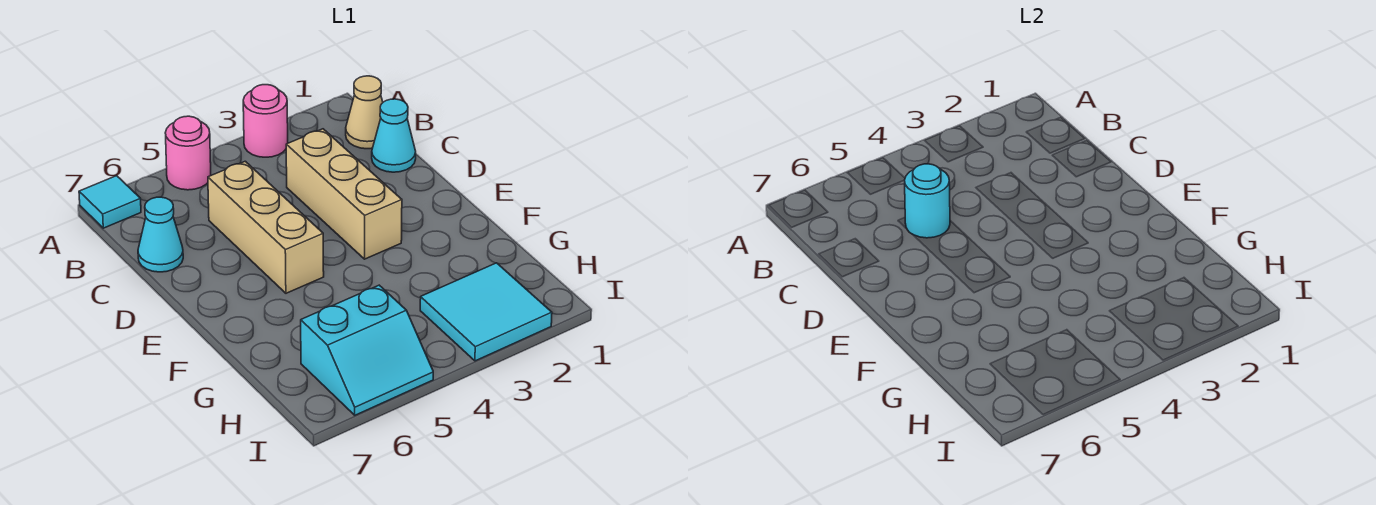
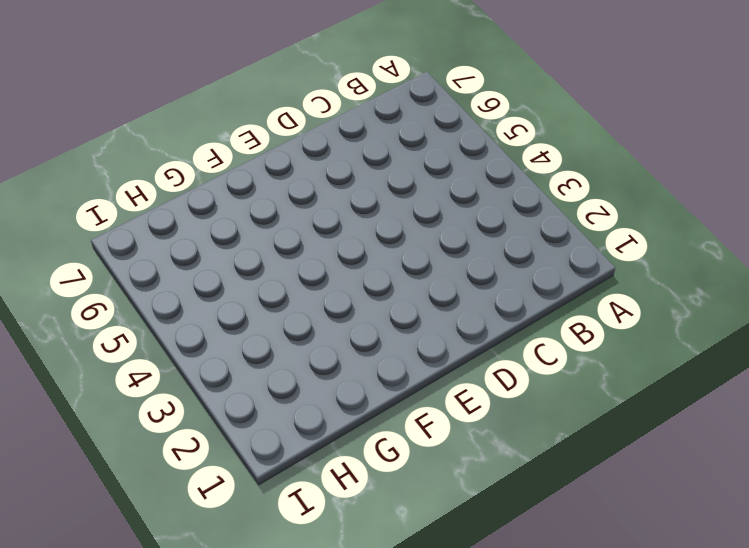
none -> pink 1x1 round brick [243,85,288,157]
none -> pink 1x1 round brick [165,116,211,190]

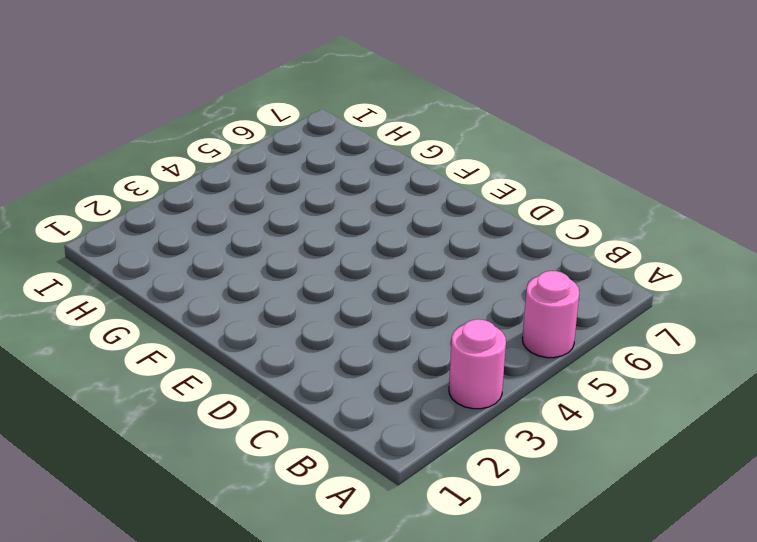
none -> cyan 1x1 tile [79,176,141,228]
none -> tan 1x1 cone [346,76,383,149]

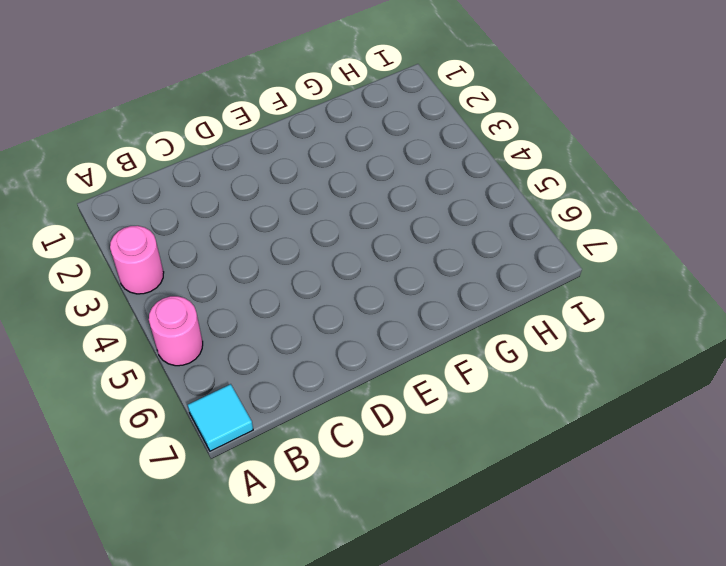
none -> tan 1x1 cone [346,76,383,149]
none -> cyan 1x1 cone [372,99,416,172]

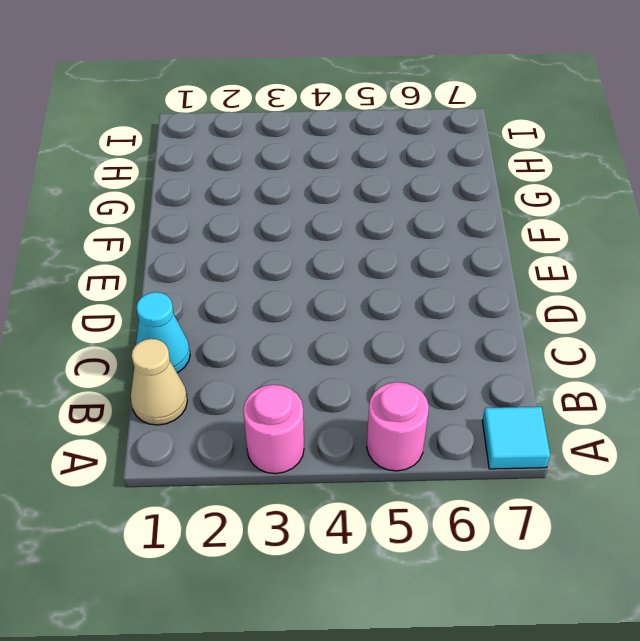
none -> tan 1x3 brick [286,129,402,259]
none -> tan 1x3 brick [208,161,324,293]

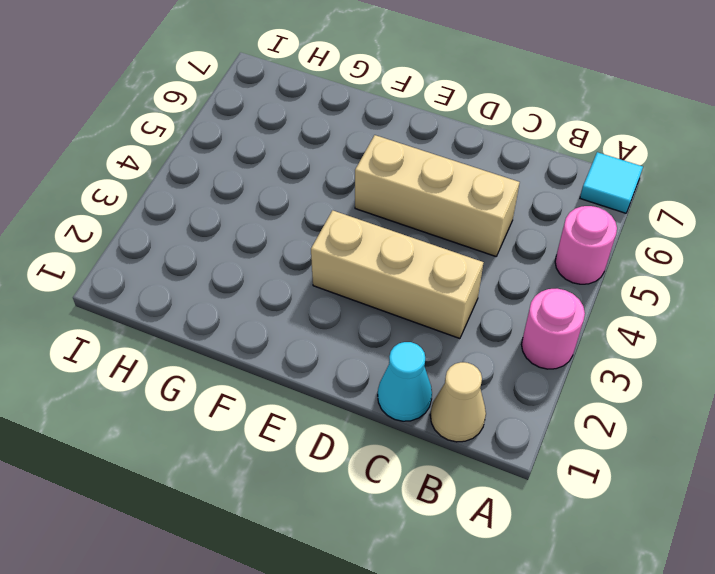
none -> cyan 1x1 cone [138,197,183,272]
none -> cyan 2x2 tile [420,263,552,361]

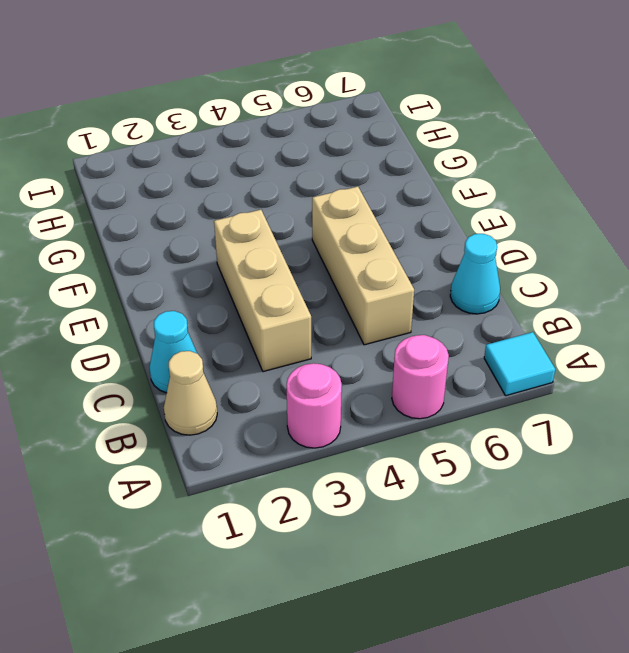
none -> cyan 2x2 tile [420,263,552,361]
none -> cyan 2x2 slope [301,285,433,415]

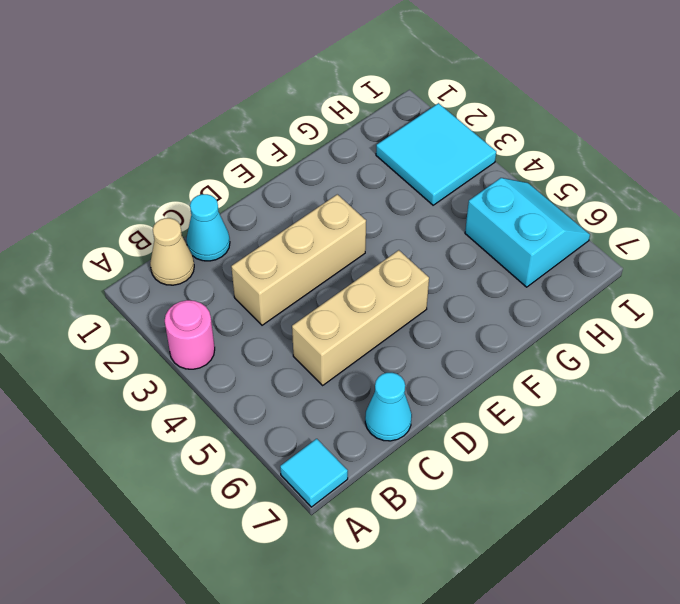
none -> pink 1x1 round brick [165,116,211,190]
none -> cyan 1x1 round brick [905,164,950,238]

